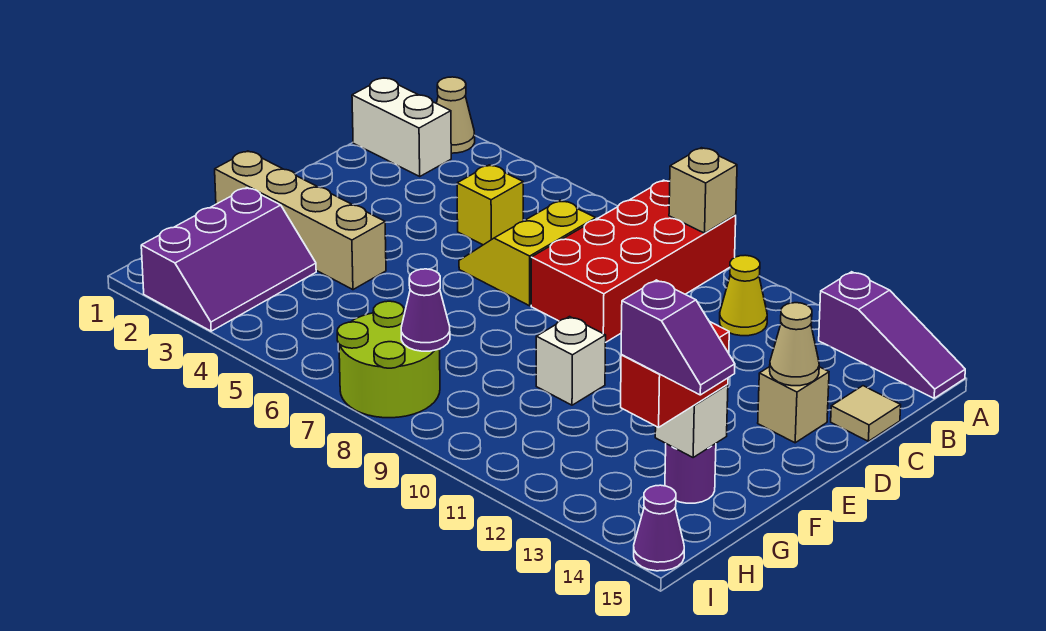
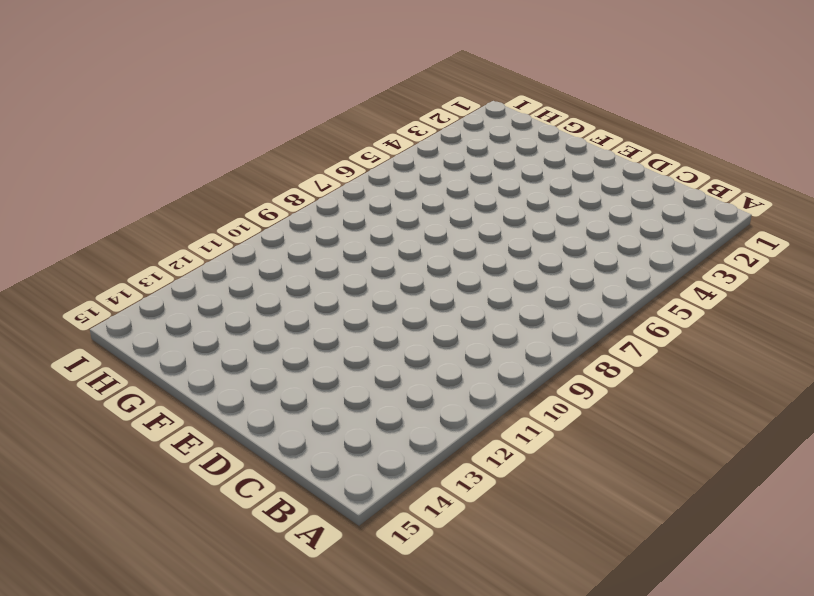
none -> tan 1x1 cone [436,77,475,153]
none -> red 2x4 brick [531,180,736,343]
none -> purple 1x3 slope [819,272,965,398]

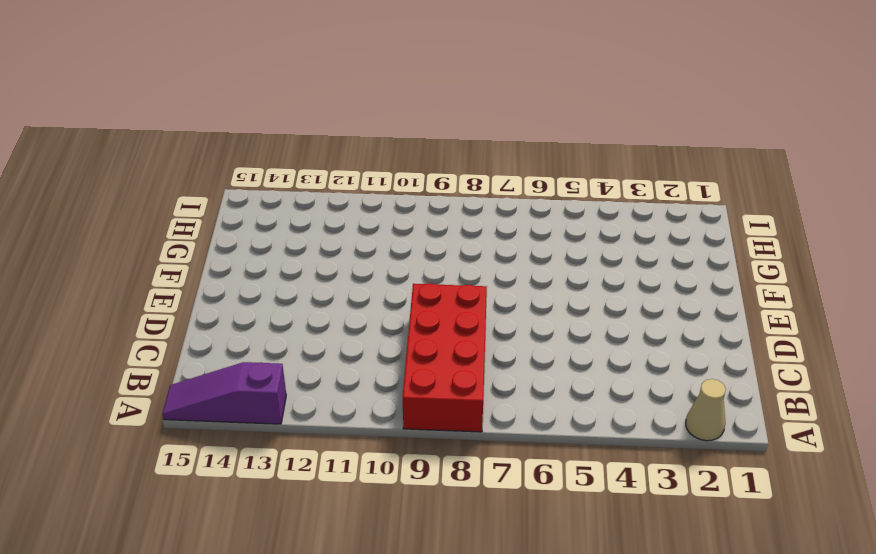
none -> white 1x2 brick [352,78,451,176]
none -> yellow 1x1 cone [720,255,767,336]
none -> yellow 1x1 brick [457,165,523,245]

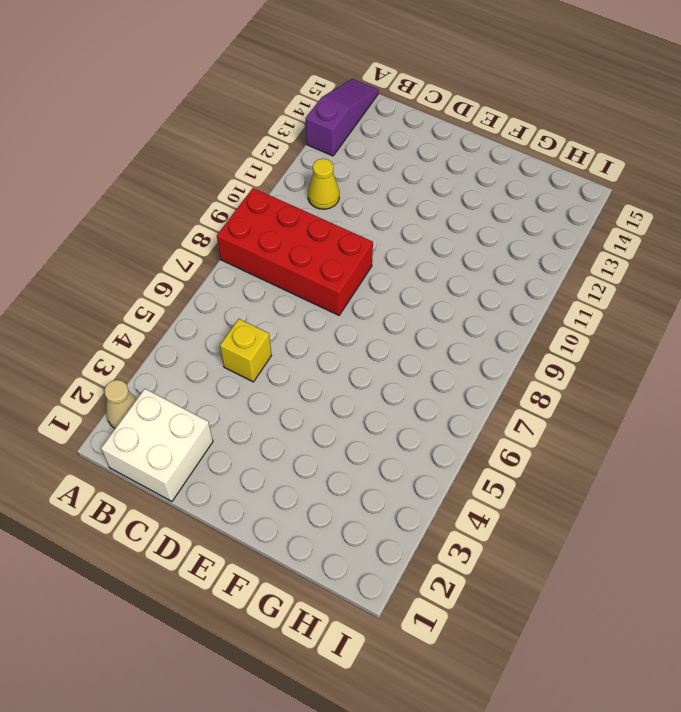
white 2x2 brick [101,389,213,501] -> white 1x2 brick [352,78,451,176]
none -> yellow 2x2 slope [459,200,596,306]
none -> tan 1x1 tile [831,386,901,441]
none -> tan 1x1 brick [758,367,829,443]

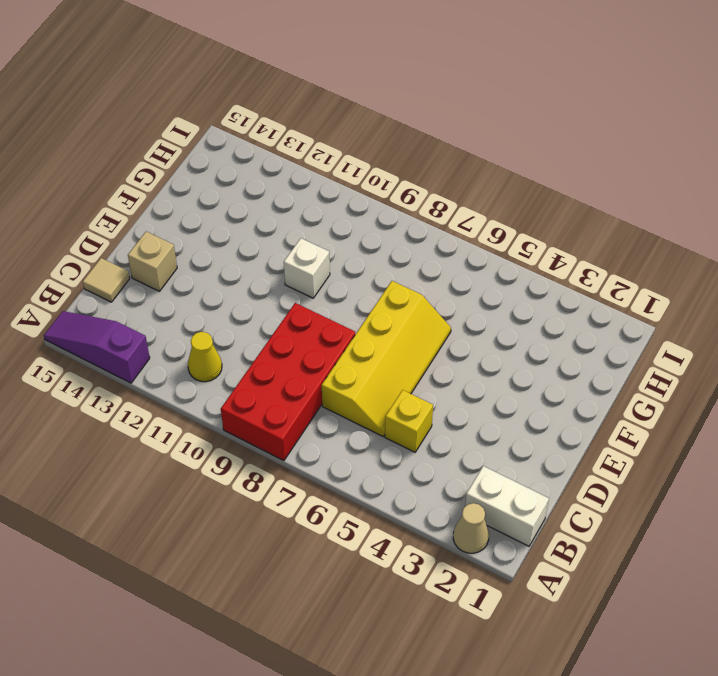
yellow 2x4 slope [322,281,451,436] -> yellow 2x2 slope [459,200,596,306]
none -> tan 1x4 brick [215,151,386,290]
none -> purple 2x3 slope [141,188,316,331]
none -> purple 1x1 round brick [665,444,716,503]

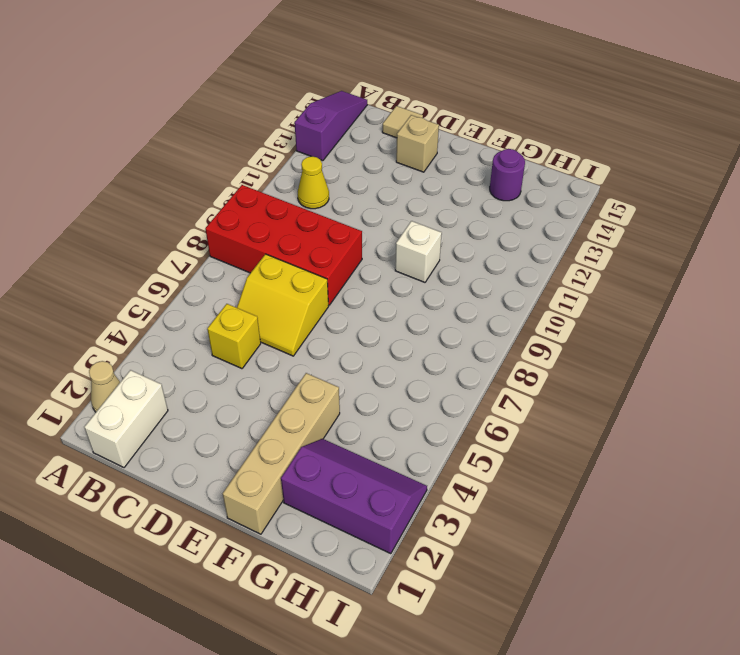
none -> lime 2x2 round brick [337,301,440,418]
none -> purple 1x1 cone [634,485,684,571]
none -> tan 1x1 brick [669,148,737,233]

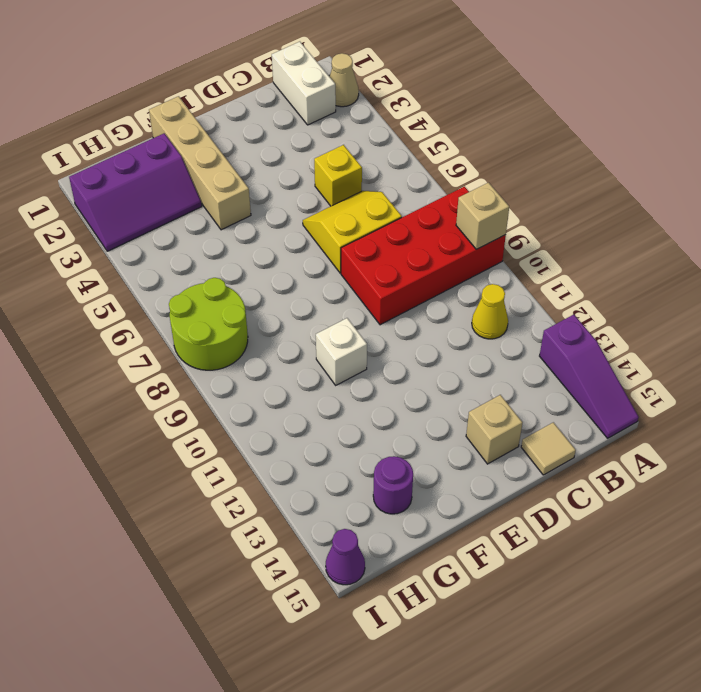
none -> tan 1x1 cone [770,303,819,386]
none -> white 1x1 brick [655,385,728,457]
none -> purple 1x1 cone [401,269,450,351]

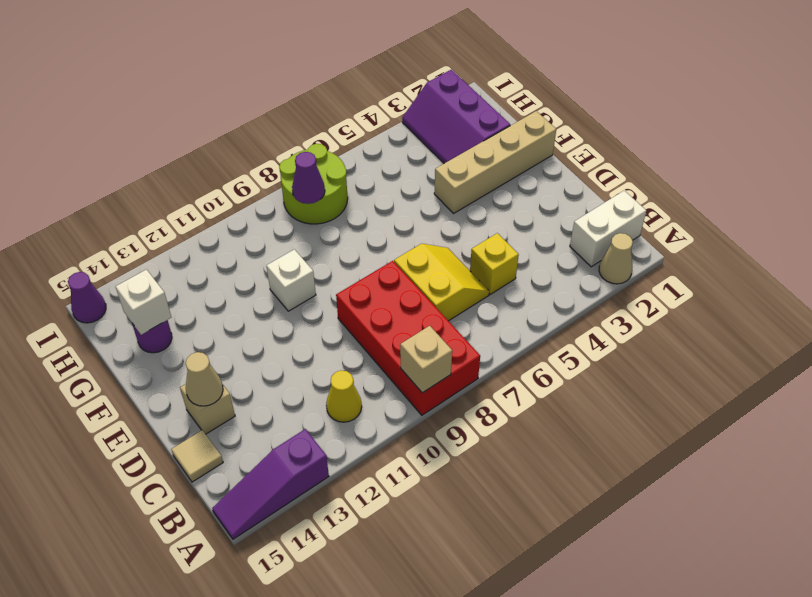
none -> red 1x2 brick [621,321,729,427]
none -> purple 1x2 slope [621,280,735,395]

